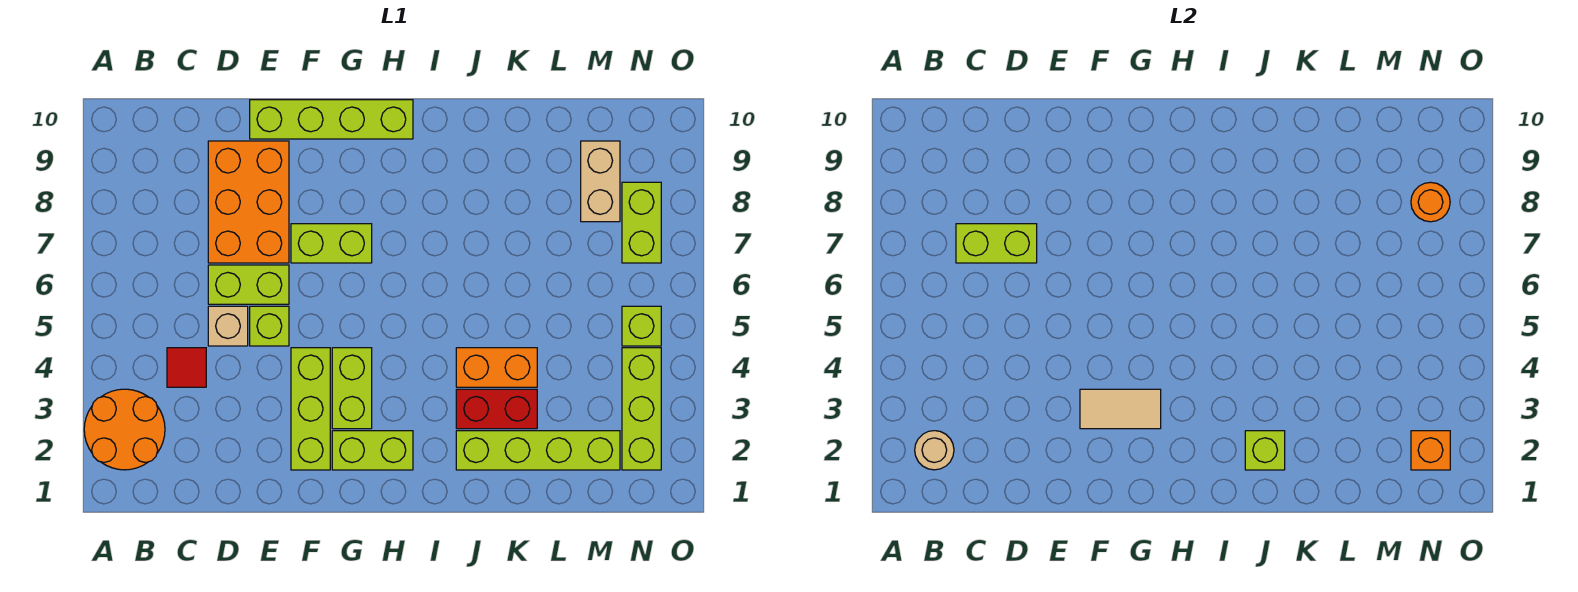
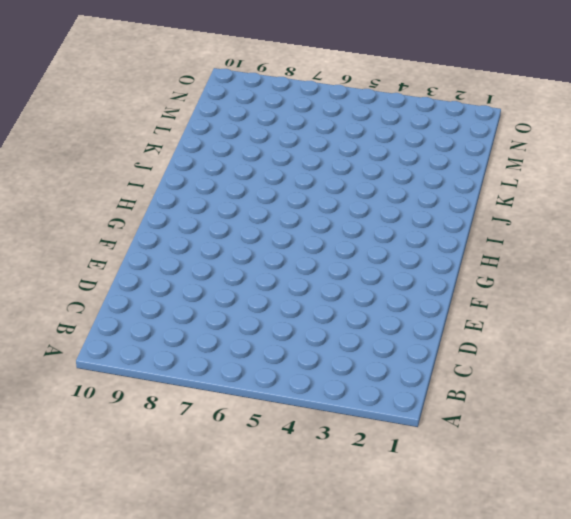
none -> orange 2x2 round brick [84,389,165,470]
none -> red 1x1 tile [167,348,206,387]
none -> tan 1x1 brick [208,306,248,346]

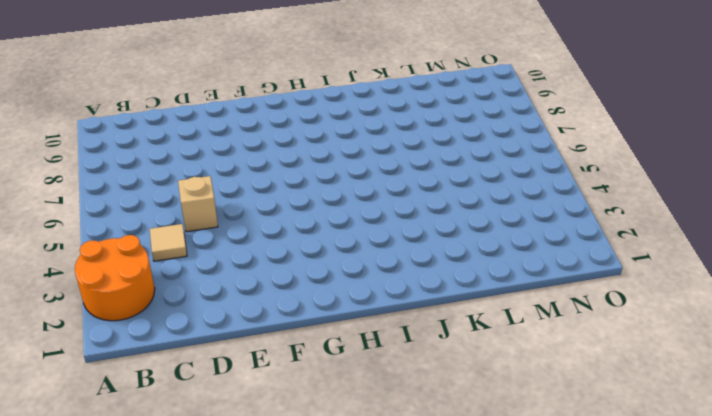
tan 1x1 tile [150,224,187,261] -> red 1x1 tile [167,348,206,387]
none -> lime 1x2 brick [208,265,289,304]
none -> orange 2x3 brick [208,141,289,263]
none -> lime 1x1 brick [250,306,289,346]

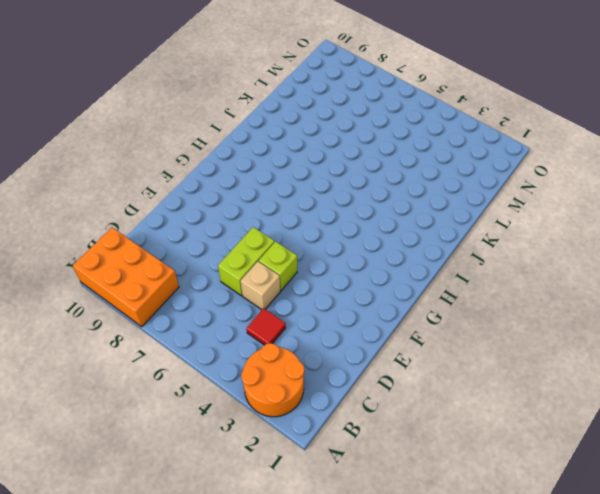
orange 2x3 brick [73,228,179,327] -> orange 2x3 brick moved to [208,141,289,263]
none -> lime 1x4 brick [250,100,413,139]
none -> lime 1x3 brick [291,348,330,470]
none -> lime 1x2 brick [291,224,372,263]

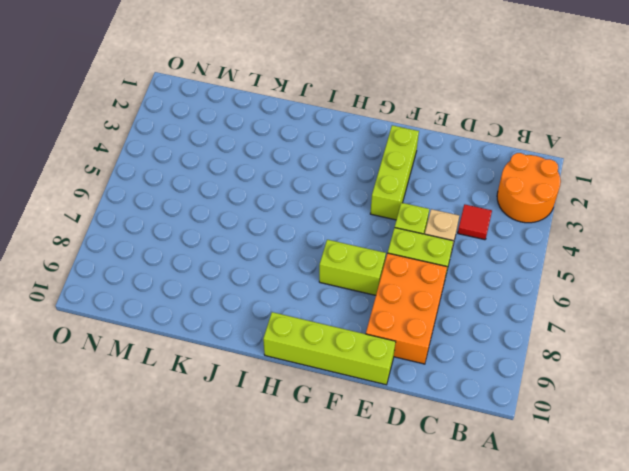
none -> lime 1x2 brick [332,431,413,470]
none -> lime 1x2 brick [332,348,372,429]
none -> lime 1x4 brick [456,431,620,470]

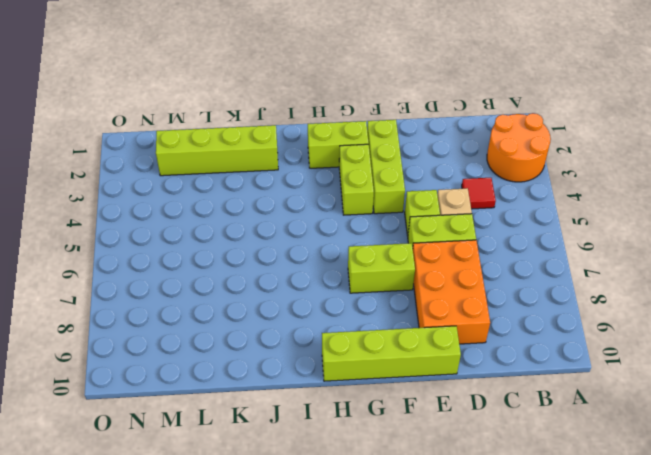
none -> red 1x2 brick [456,389,537,429]
none -> orange 1x2 brick [456,348,537,387]
none -> tan 1x2 brick [581,141,620,222]

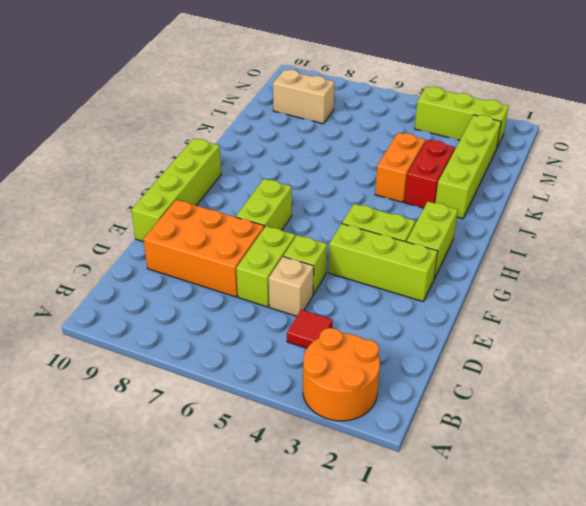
none -> lime 1x1 brick [622,306,661,346]
none -> lime 1x2 brick [622,182,661,263]
none -> tan 1x1 round brick [915,431,954,470]

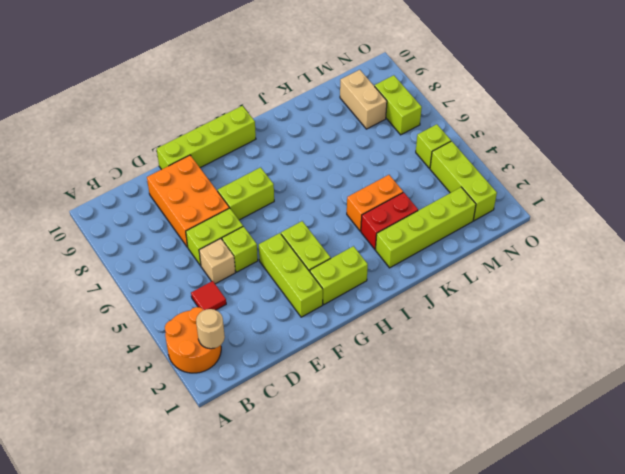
none -> lime 1x2 brick [956,224,1037,263]
none -> tan 1x2 tile [1080,389,1161,429]
none -> lime 1x1 brick [1245,431,1285,470]

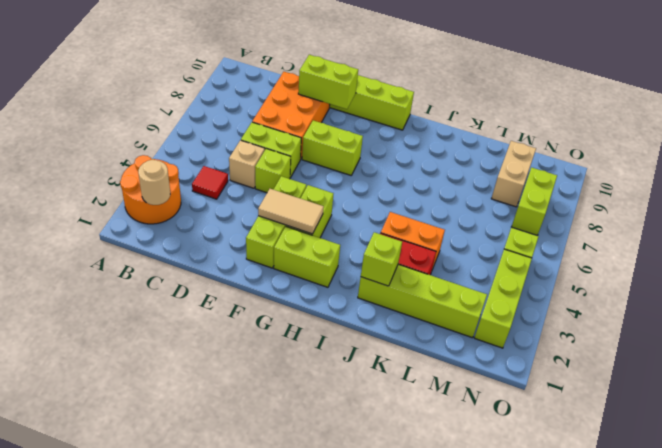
lime 1x2 brick [298,55,358,109] -> lime 1x2 brick moved to [956,224,1037,263]
none -> orange 1x1 brick [1411,431,1450,470]
none -> orange 1x1 round brick [1411,182,1450,222]

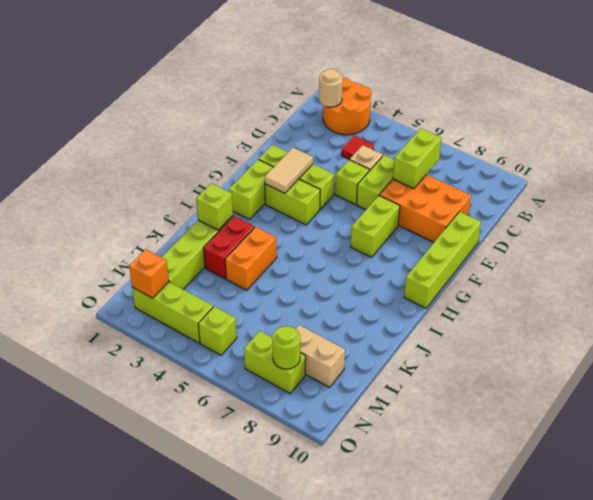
lime 1x1 round brick [272,326,300,369] -> orange 1x1 round brick [1411,182,1450,222]

